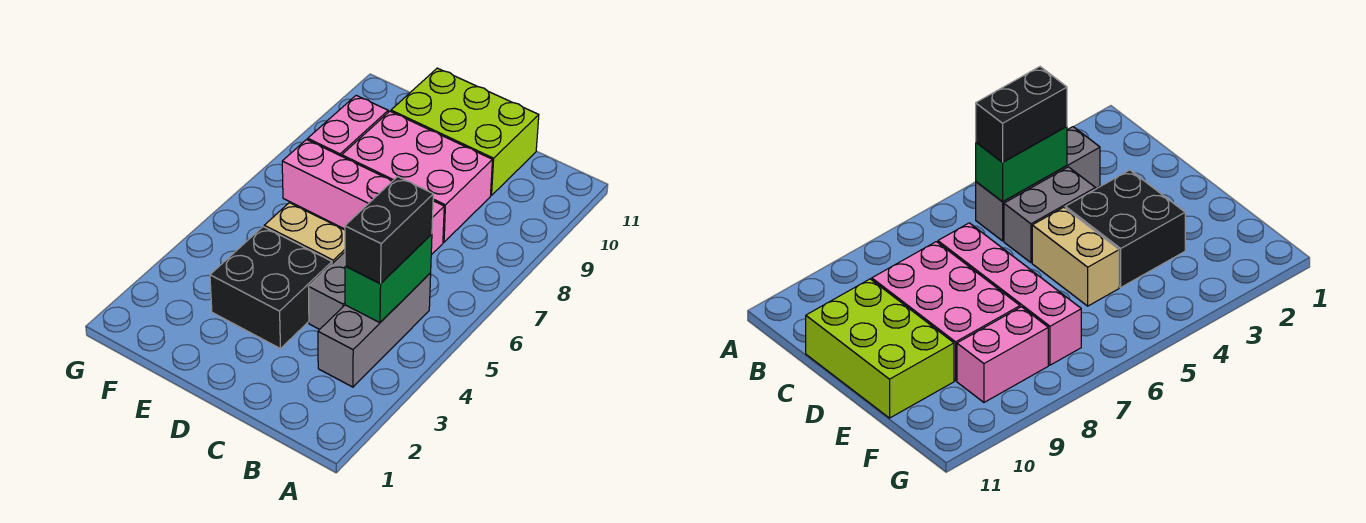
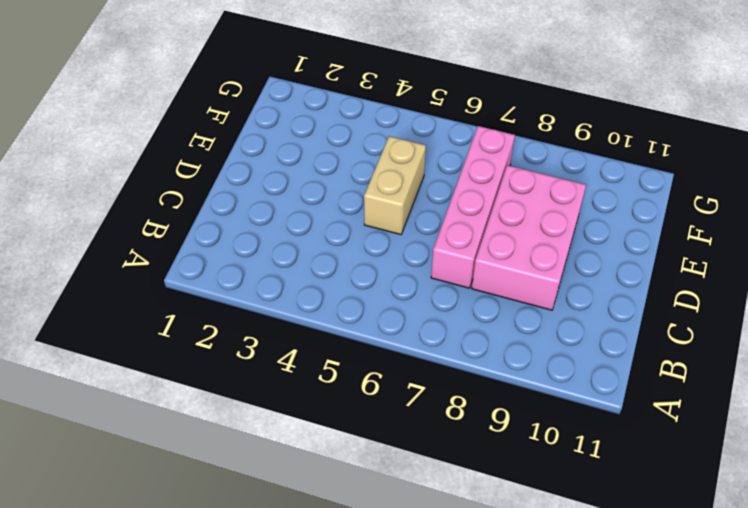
none -> grey 1x3 brick [318,273,431,387]
none -> grey 1x2 brick [308,252,345,329]

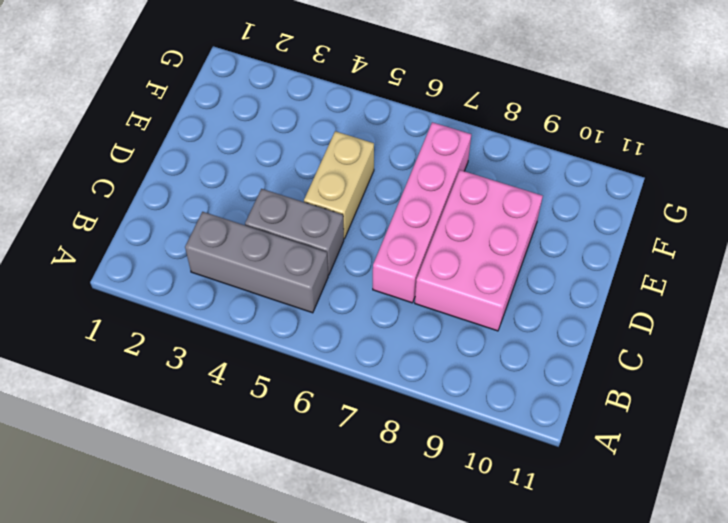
none -> lime 2x3 brick [391,68,539,195]
none -> black 2x2 brick [210,227,332,349]

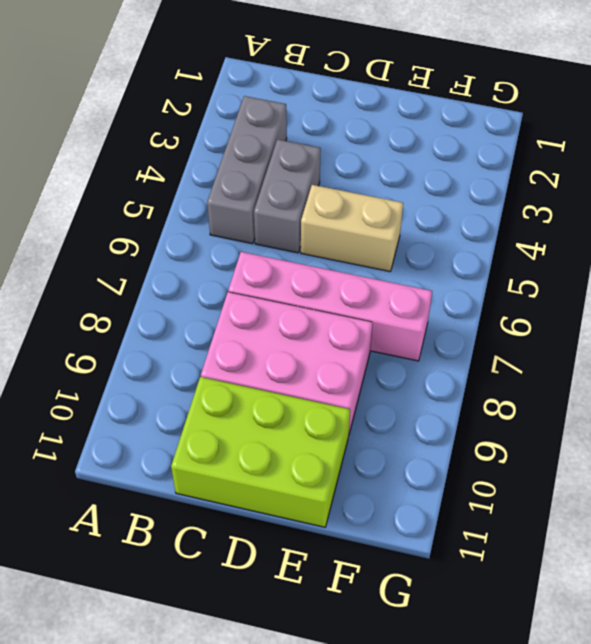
none -> black 2x2 brick [210,227,332,349]
none -> pink 1x2 brick [308,95,388,156]

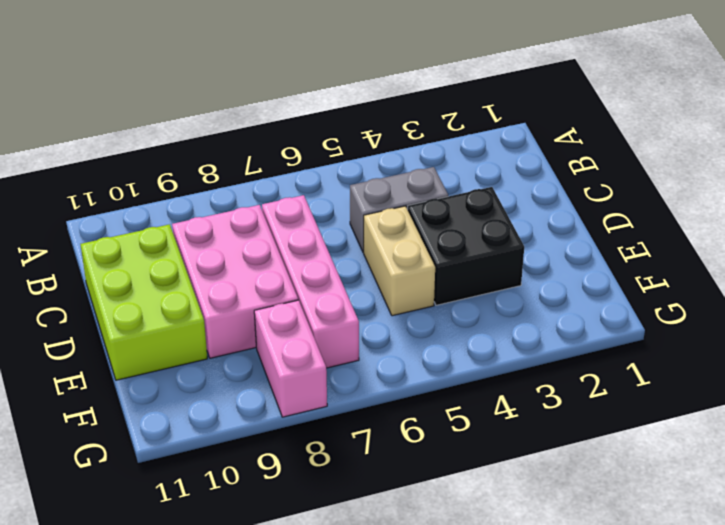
pink 1x2 brick [254,300,327,417] -> pink 1x2 brick turned to [308,95,388,156]
none -> grey 1x3 brick [318,273,431,387]
none -> green 1x2 brick [345,234,432,323]

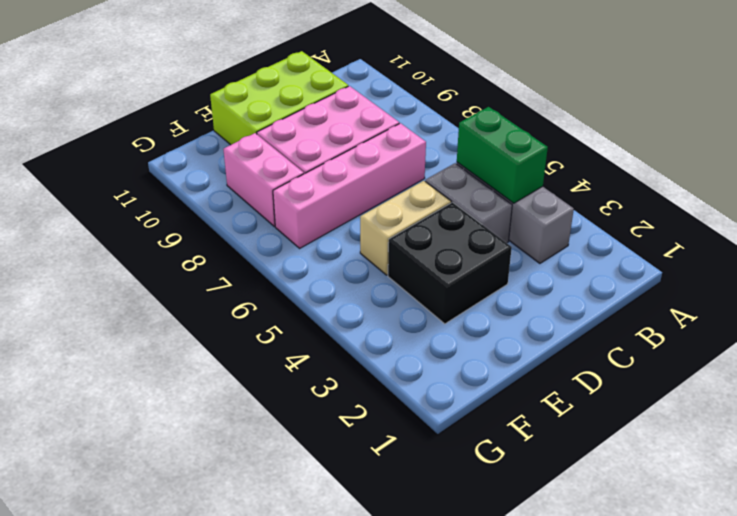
none -> black 1x2 brick [345,177,433,284]

